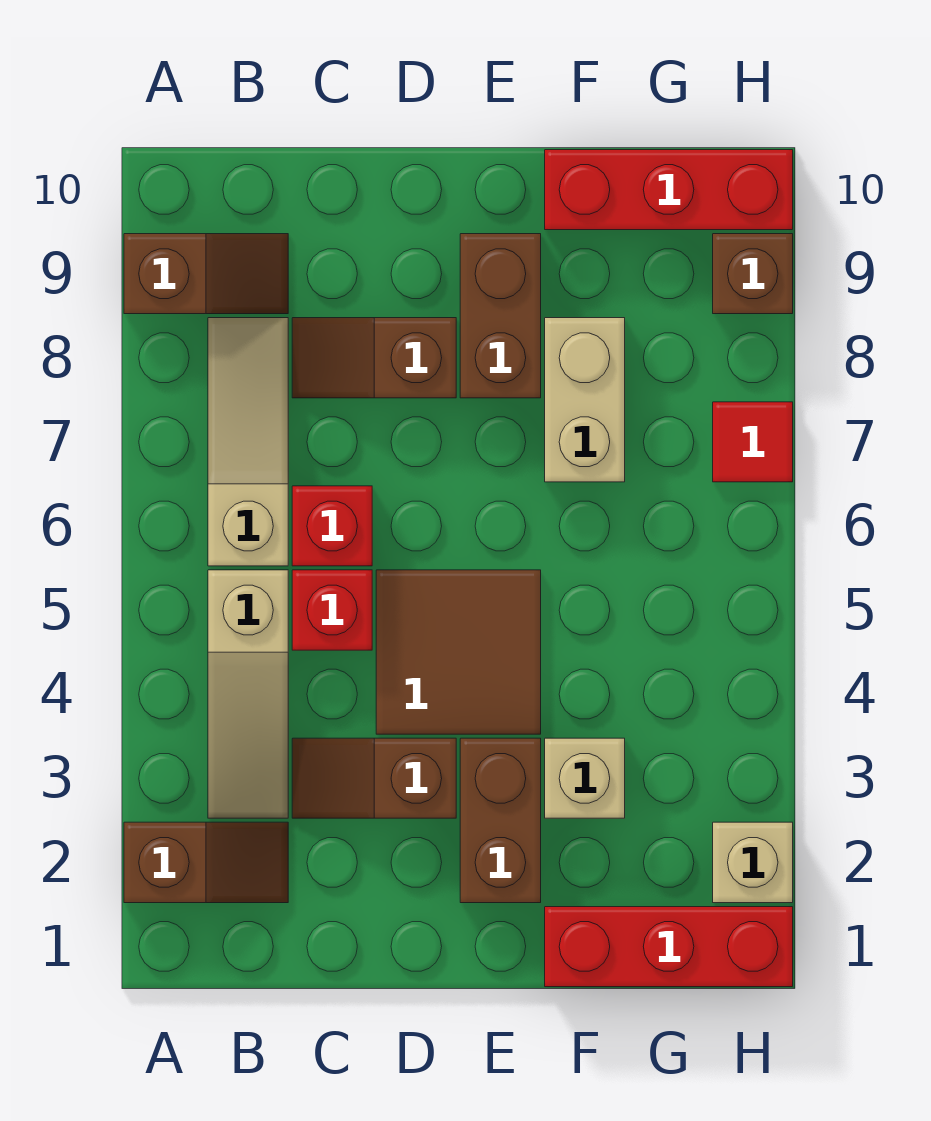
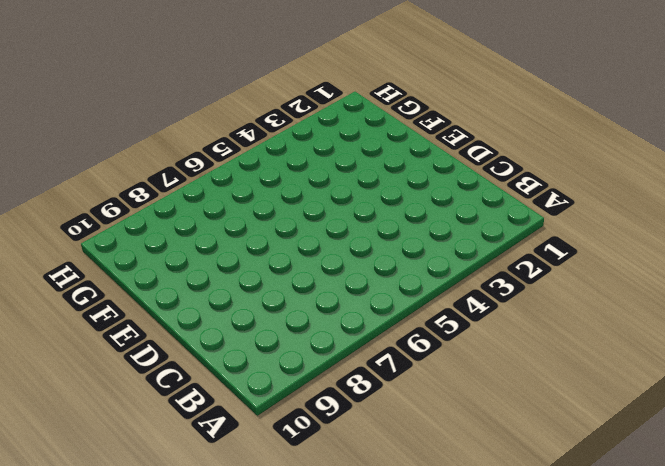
none -> brown 1x2 slope [124,822,288,903]
none -> brown 1x2 slope [124,234,288,314]
none -> tan 1x3 slope [208,570,288,818]

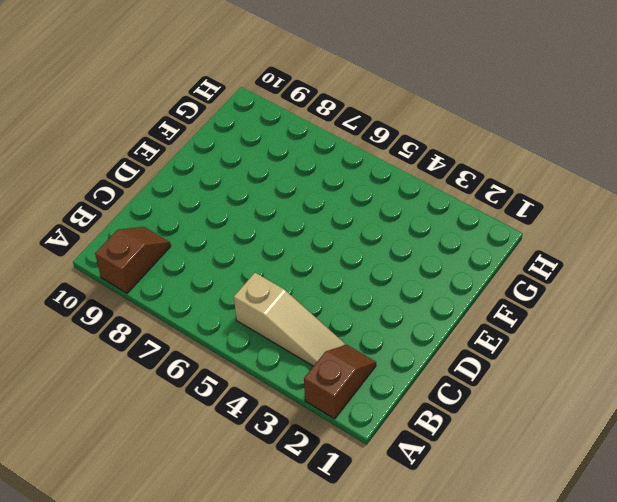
none -> tan 1x3 slope [208,318,288,566]
none -> brown 1x2 slope [292,738,456,818]
none -> red 1x1 brick [292,570,372,650]

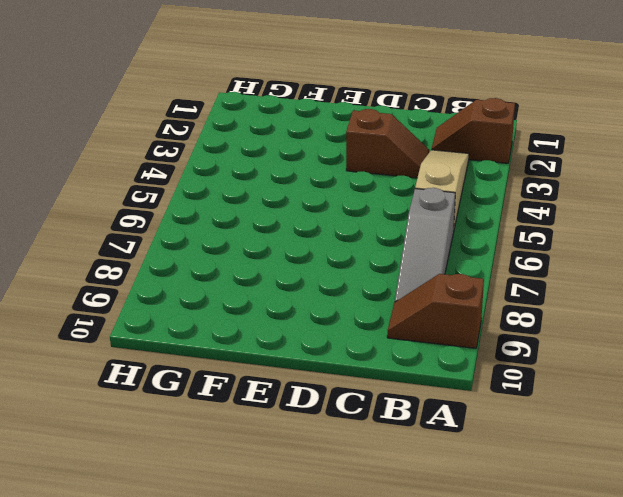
grey 1x3 slope [395,188,455,302] -> tan 1x3 slope [208,318,288,566]
none -> red 1x1 brick [292,570,372,650]
none -> red 1x1 brick [292,486,372,566]
none -> brown 1x2 slope [292,318,456,398]

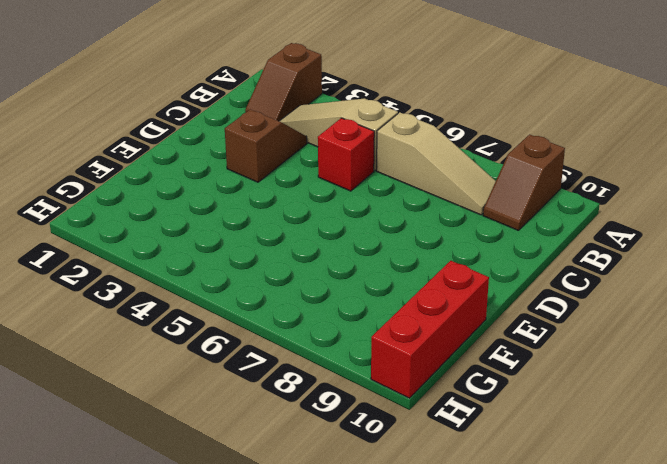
none -> red 1x1 brick [292,486,372,566]
none -> brown 1x2 slope [292,318,456,398]
none -> brown 2x2 tile [376,570,541,734]

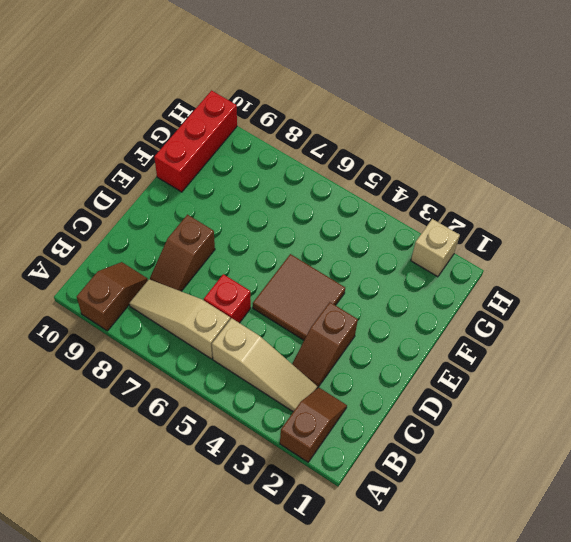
none -> red 1x1 brick [292,570,372,650]
none -> brown 1x2 brick [460,738,541,903]
none -> brown 1x2 brick [460,234,541,398]

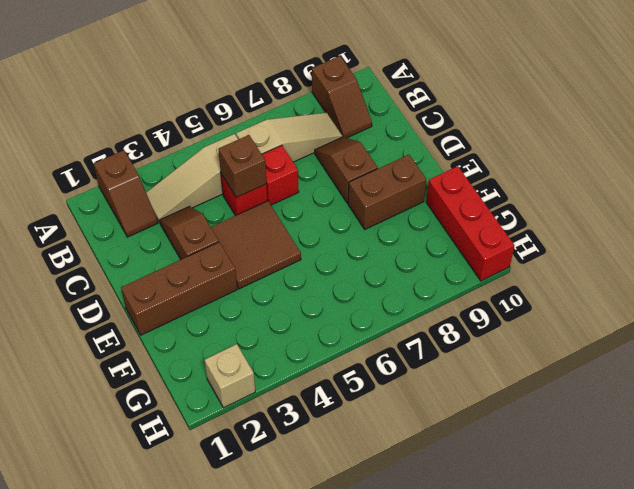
brown 1x1 brick [218,135,267,198] -> brown 1x1 brick moved to [713,234,793,314]
brown 1x3 brick [121,242,237,335] -> brown 1x2 brick [460,738,541,903]
none -> red 1x3 brick [545,907,793,987]
none -> tan 1x1 brick [545,738,625,818]
none -> tan 1x2 brick [545,318,625,482]

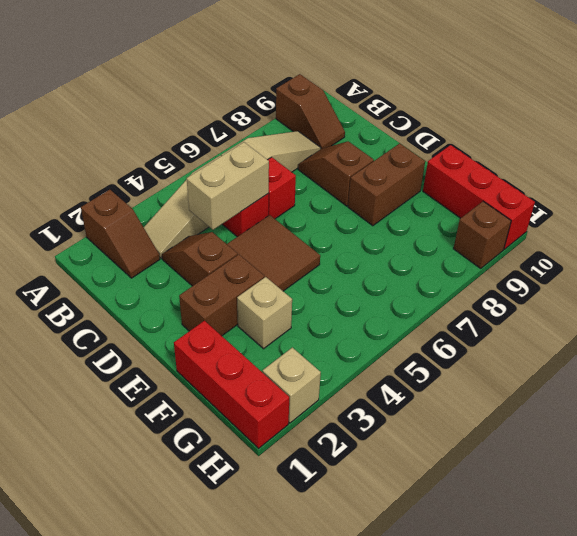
tan 1x2 brick [187,142,269,230] -> tan 1x2 brick moved to [545,318,625,482]
none -> red 1x1 tile [713,402,793,482]

